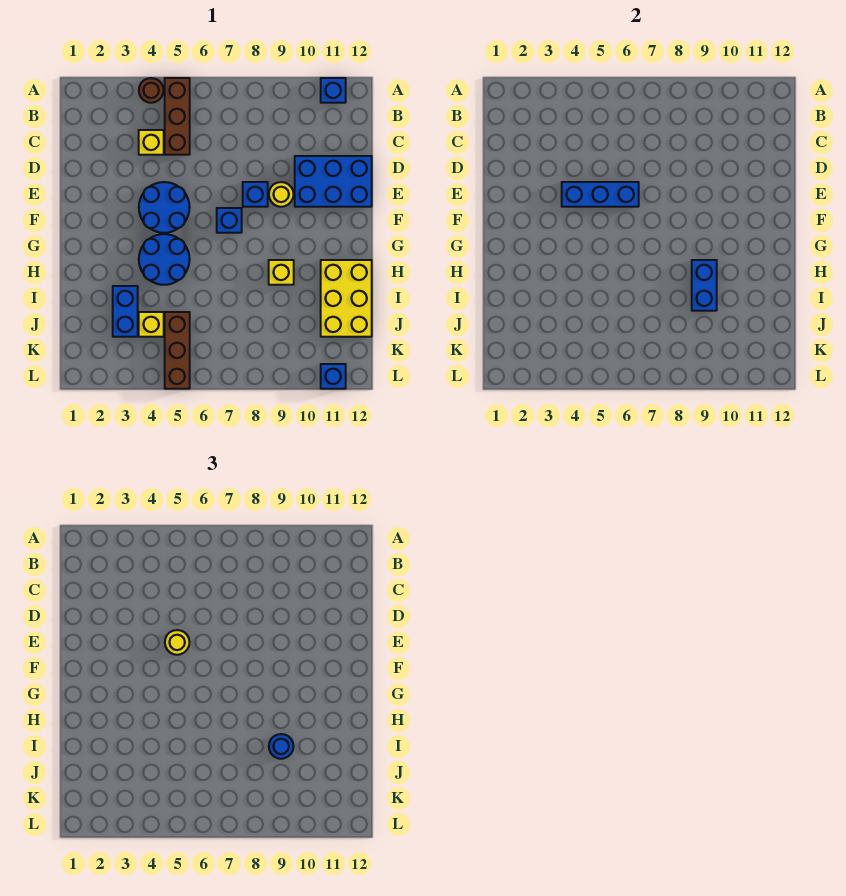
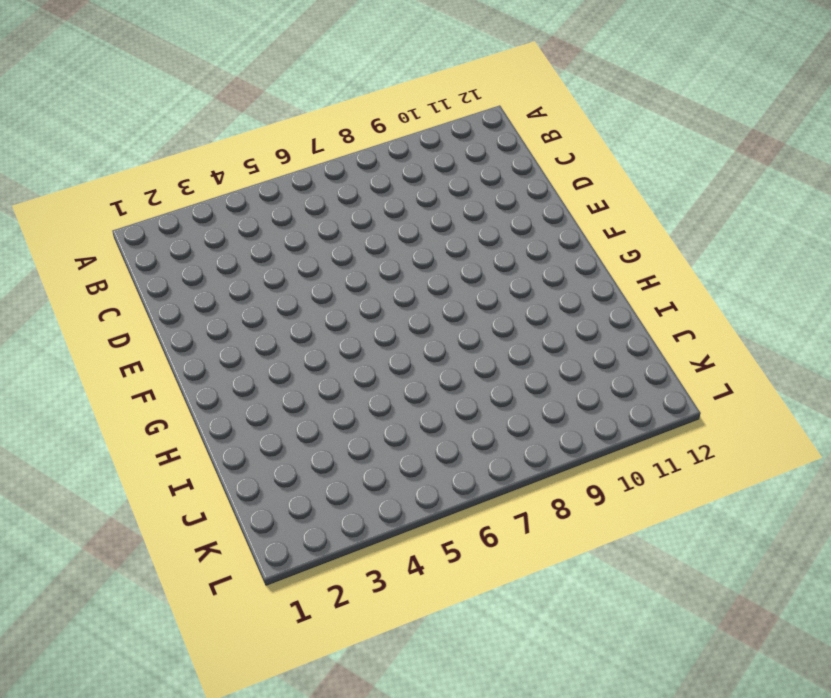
none -> brown 1x1 round brick [139,78,164,103]
none -> brown 1x3 brick [165,78,190,155]
none -> blue 1x1 brick [321,78,346,103]

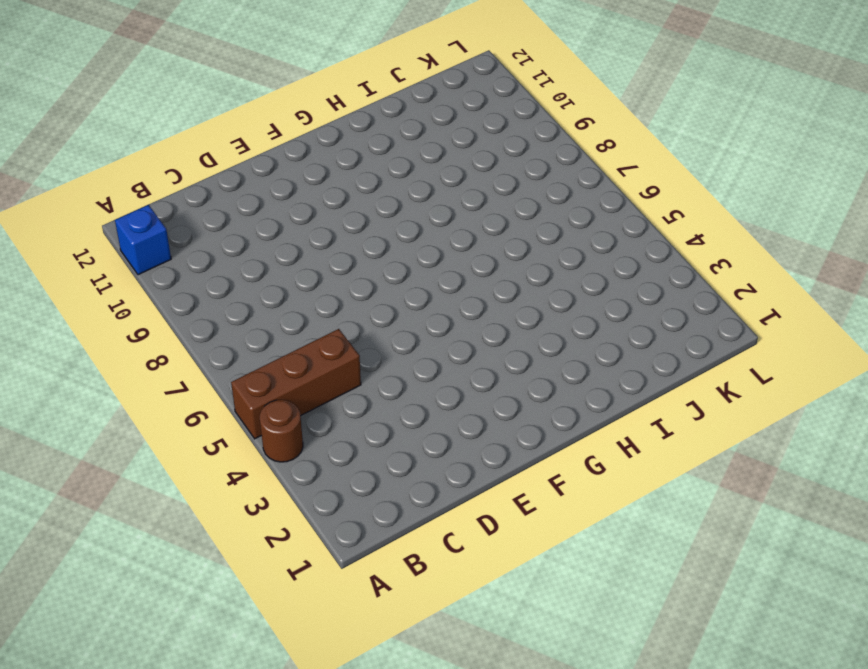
none -> yellow 1x1 brick [139,130,164,155]
none -> blue 2x3 brick [295,156,372,207]
none -> blue 2x2 round brick [139,182,190,233]

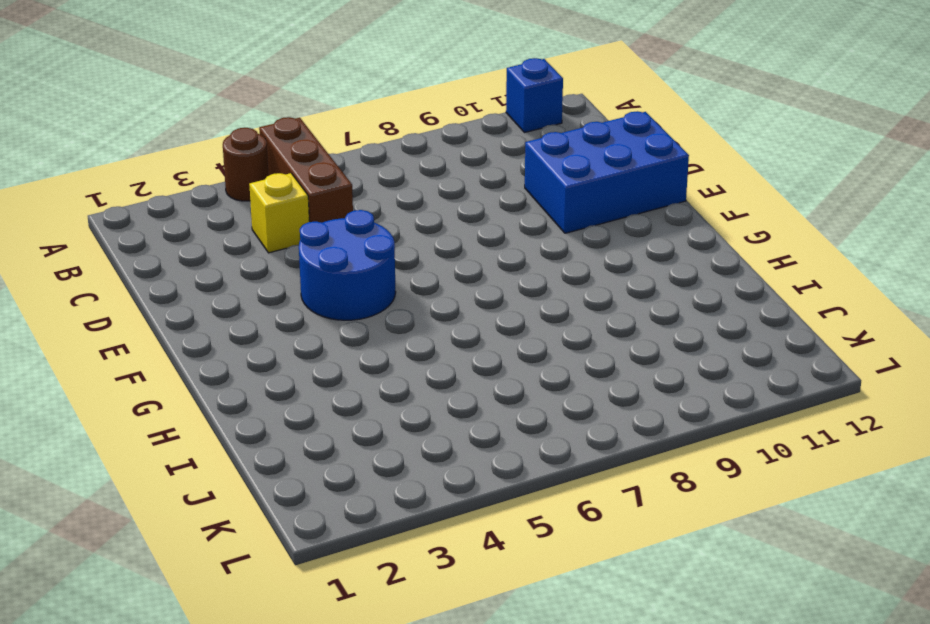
none -> blue 1x1 brick [243,182,268,207]
none -> yellow 1x1 round brick [269,182,294,207]
none -> blue 1x1 brick [217,208,242,233]

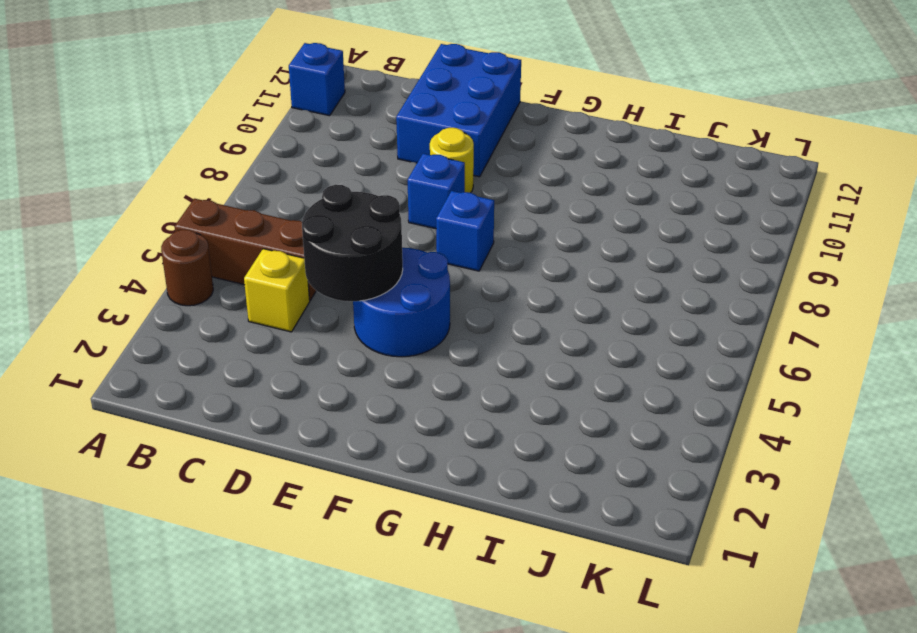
black 2x2 round brick [302,185,403,301] -> blue 1x3 brick [562,182,639,207]
none -> blue 2x2 round brick [139,234,190,285]
none -> yellow 1x1 brick [269,260,294,285]
none -> yellow 2x3 brick [321,260,372,337]

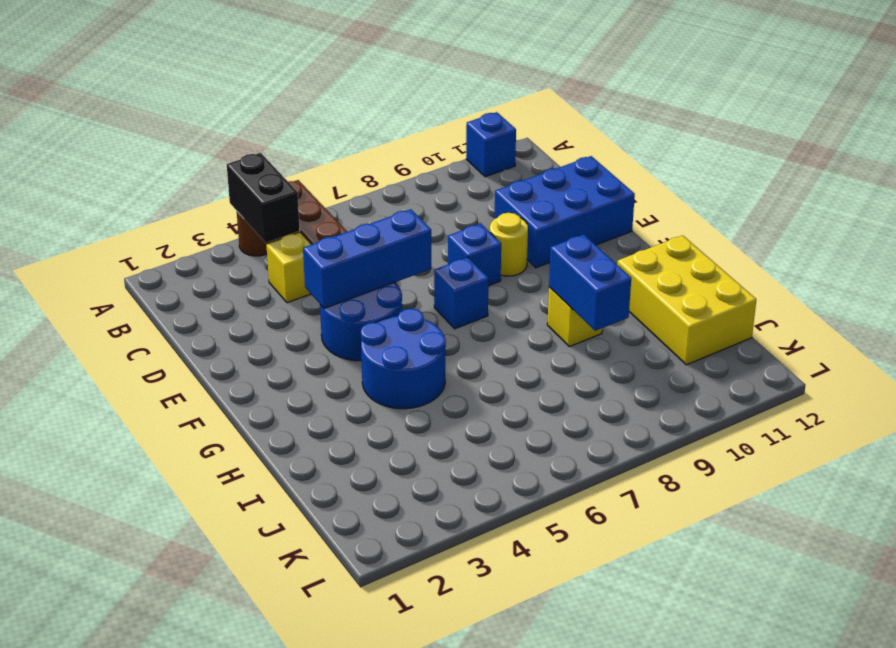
black 1x2 brick [227,153,300,243] -> none
none -> blue 1x2 brick [113,286,138,337]
none -> yellow 1x1 brick [139,312,164,337]
none -> brown 1x3 brick [165,312,190,389]

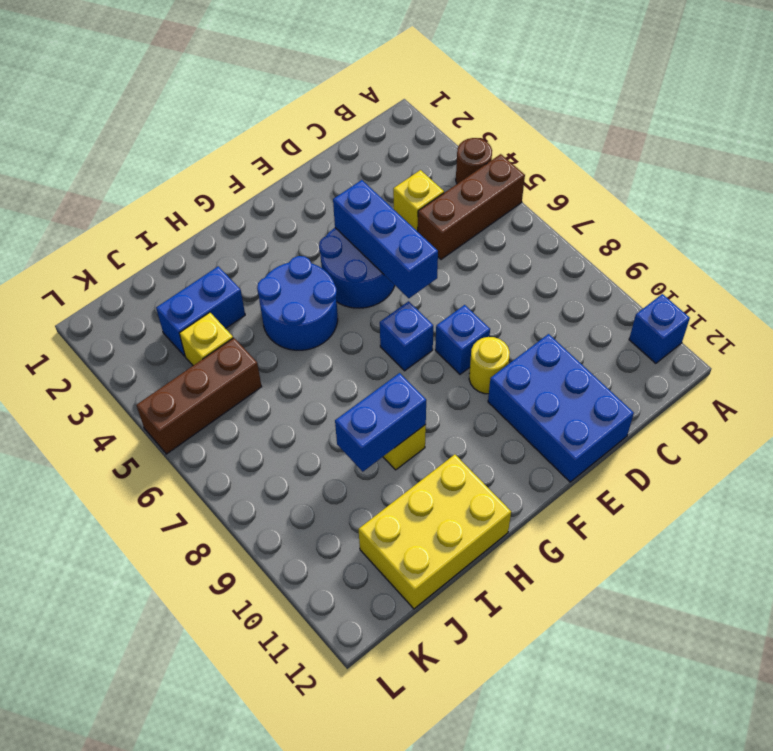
none -> blue 1x1 brick [321,364,346,389]
none -> yellow 1x1 round brick [165,630,190,655]
none -> blue 1x1 round brick [269,734,294,759]

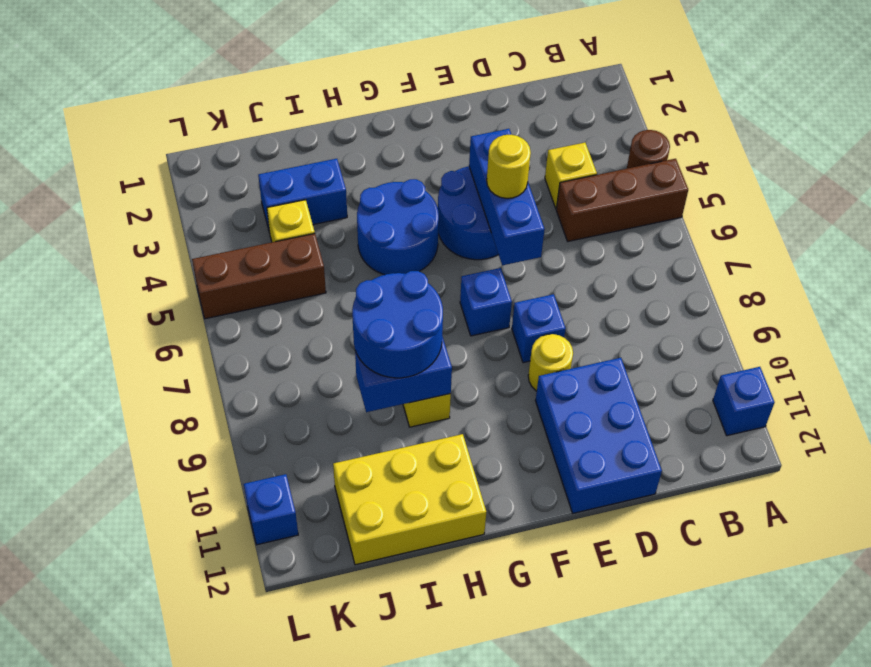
blue 2x2 round brick [352,271,443,378] -> blue 1x1 round brick [269,734,294,759]

